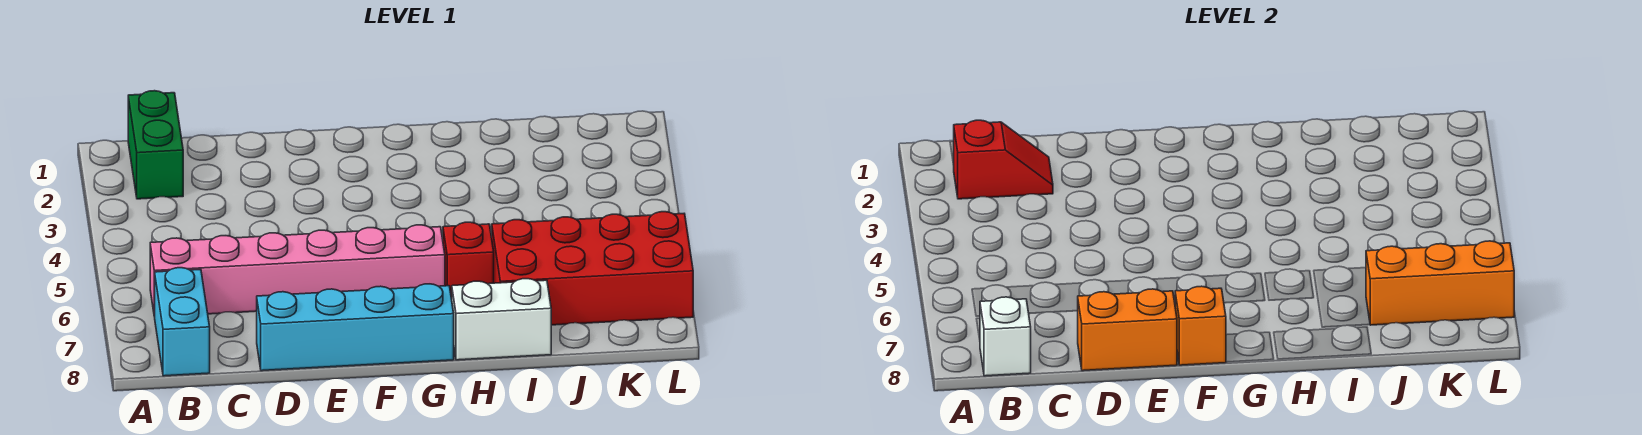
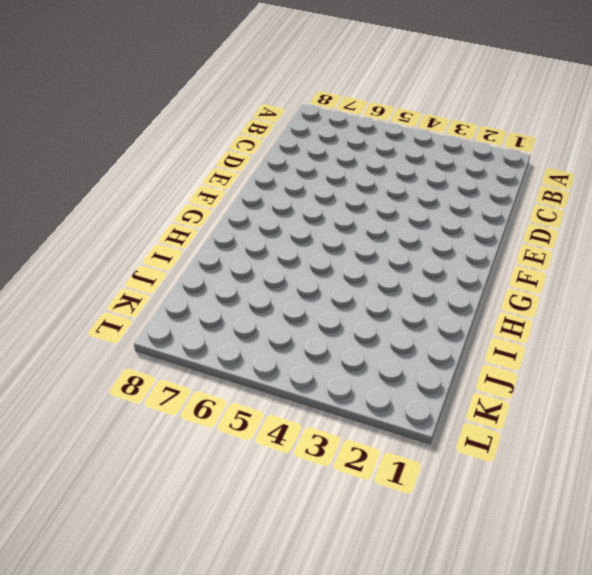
none -> green 1x2 brick [128,91,183,199]
none -> pink 1x6 brick [150,225,445,317]
none -> cyan 1x2 brick [155,268,210,376]

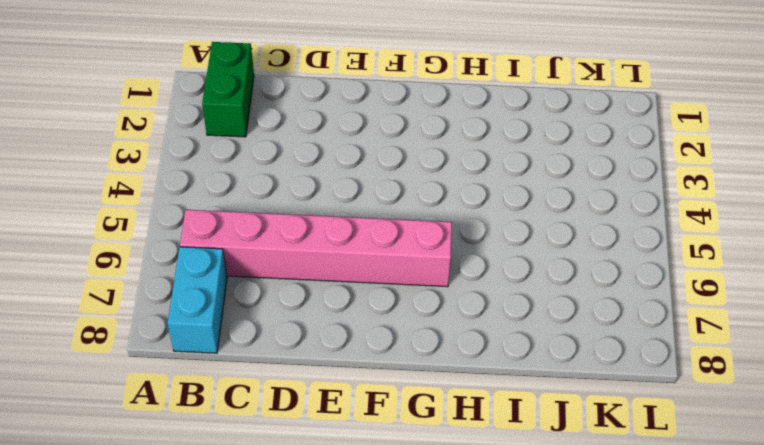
none -> cyan 1x4 brick [257,284,454,371]
none -> red 1x1 brick [443,222,494,299]
none -> white 1x2 brick [452,279,551,360]

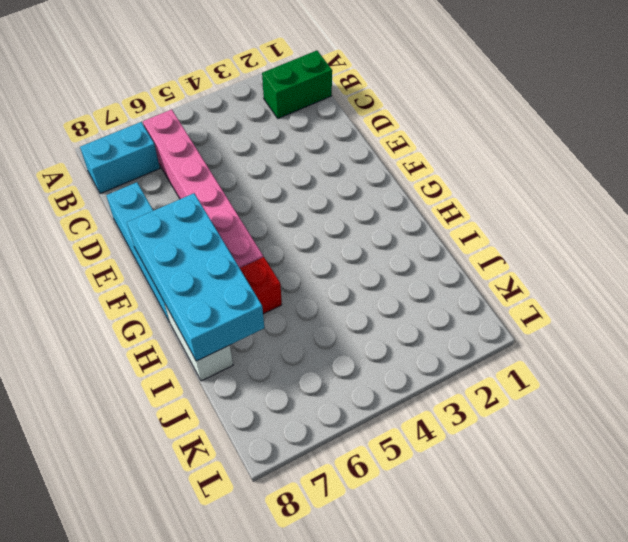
cyan 2x4 brick [127,193,264,361] -> orange 1x1 brick [1175,286,1226,365]
none -> red 2x4 brick [492,212,693,325]
none -> red 1x2 slope [953,120,1053,199]
none -> white 1x1 brick [980,297,1031,376]

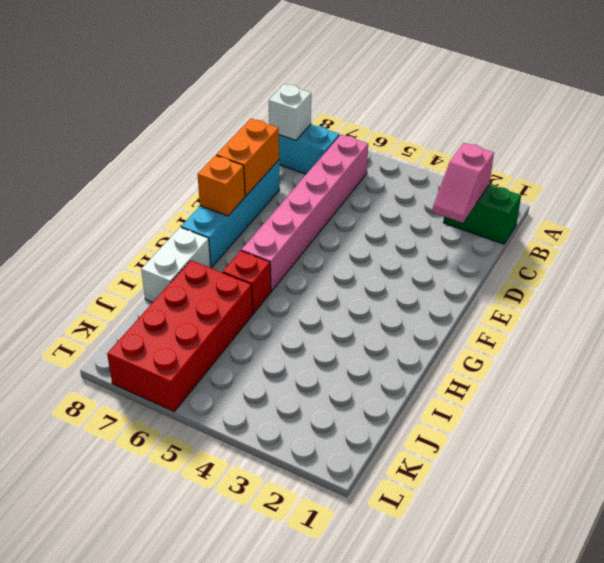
pink 1x2 slope [432,143,494,223] -> red 1x2 slope [953,120,1053,199]
none -> orange 1x3 brick [1366,241,1514,325]

